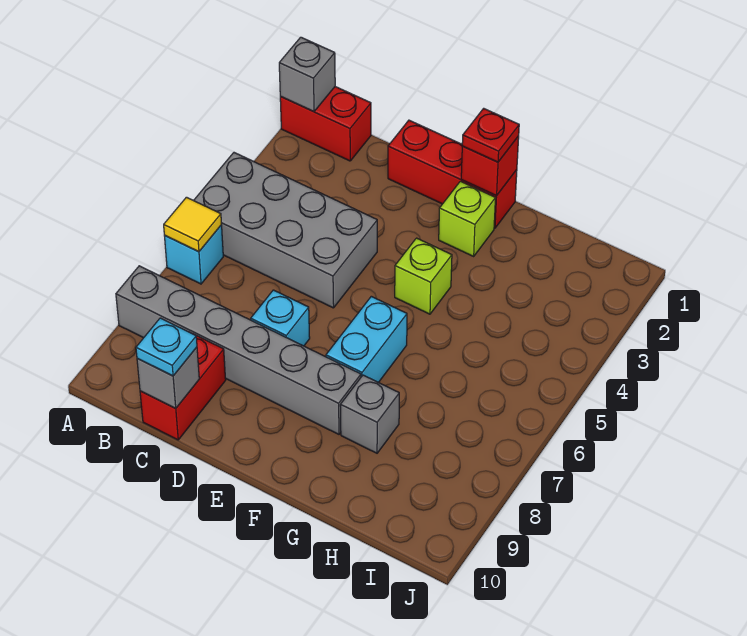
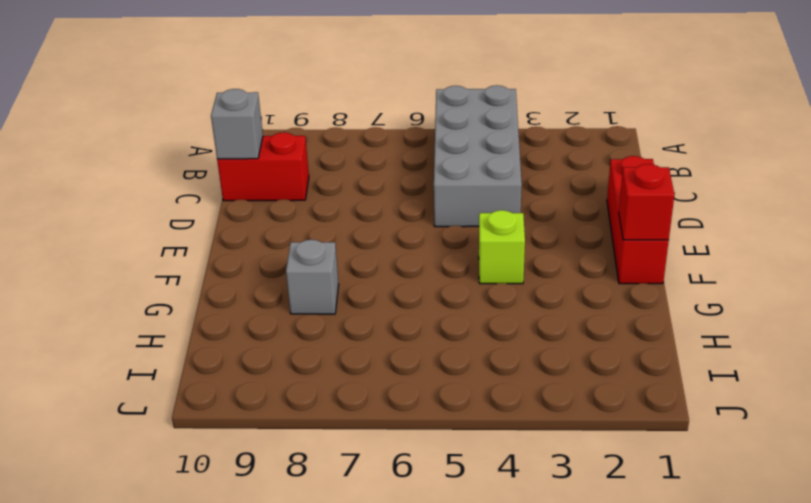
none -> red 1x2 brick [280,87,371,161]
none -> cyan 1x1 brick [165,225,223,284]
none -> grey 1x6 brick [116,266,361,434]

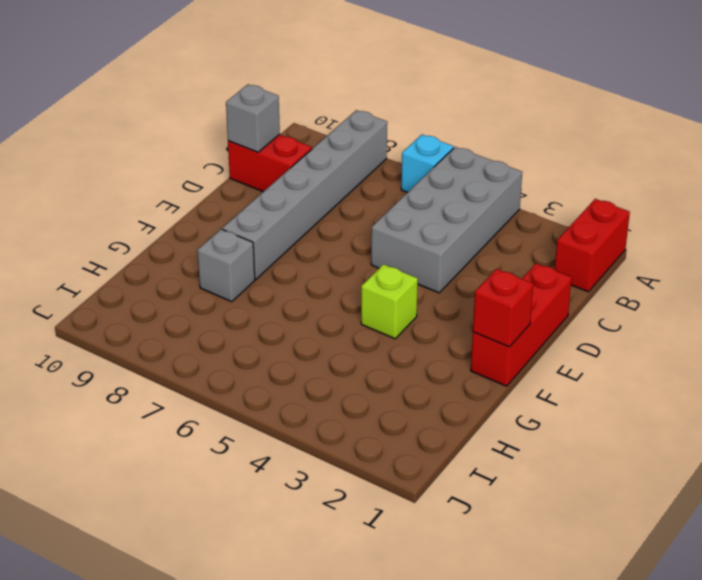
none -> cyan 1x1 brick [251,290,310,346]
none -> lime 1x1 brick [439,181,495,256]
none -> cyan 1x2 brick [326,296,407,383]

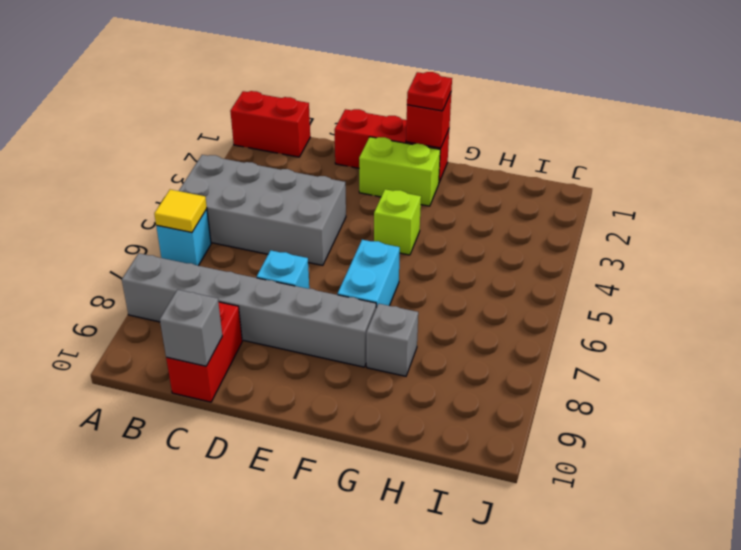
lime 1x2 brick [359,137,440,206] -> lime 1x1 brick [439,181,495,256]
none -> grey 1x1 brick [279,37,335,112]
none -> cyan 1x1 plate [136,318,197,376]

